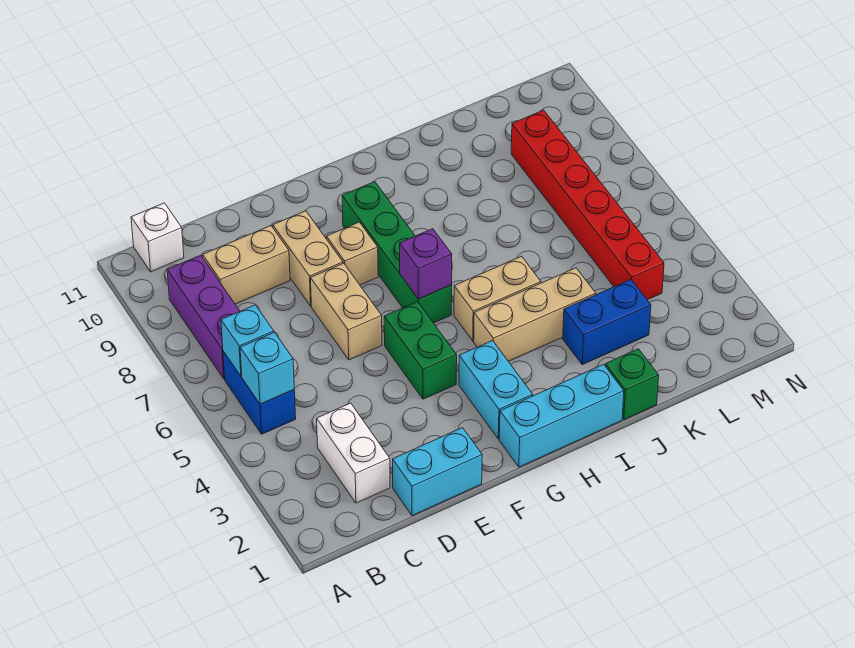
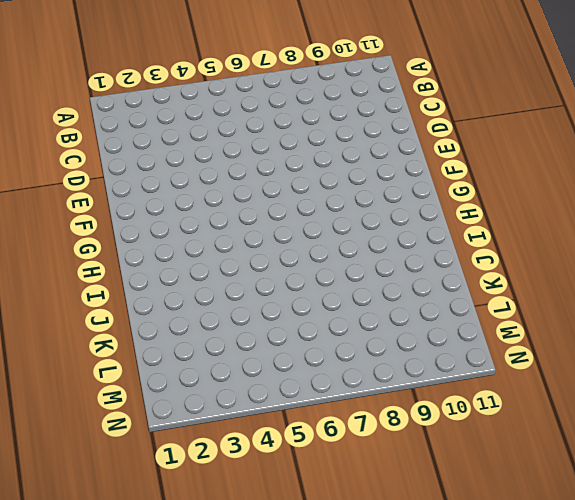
none -> blue 1x2 brick [223,351,296,434]
none -> purple 1x3 brick [167,255,240,379]
none -> white 1x1 brick [131,203,184,272]

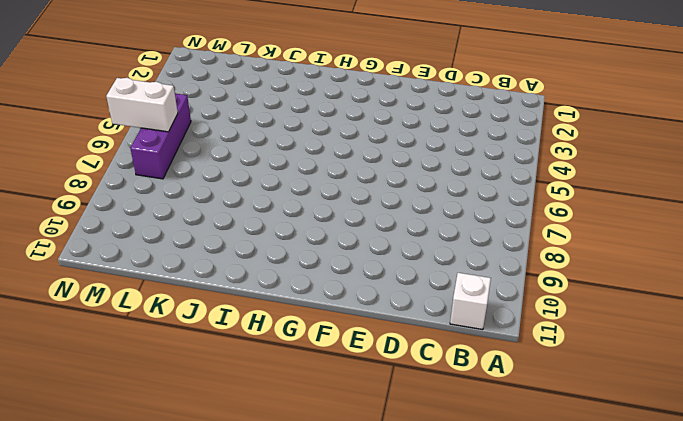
purple 1x3 brick [130,93,191,179] -> purple 1x3 brick moved to [167,255,240,379]
white 1x2 brick [106,78,178,132] -> white 1x2 brick turned to [317,403,390,503]
none -> blue 1x2 brick [223,351,296,434]
none -> tan 1x2 brick [203,226,290,304]
none -> cyan 1x2 brick [393,428,482,516]

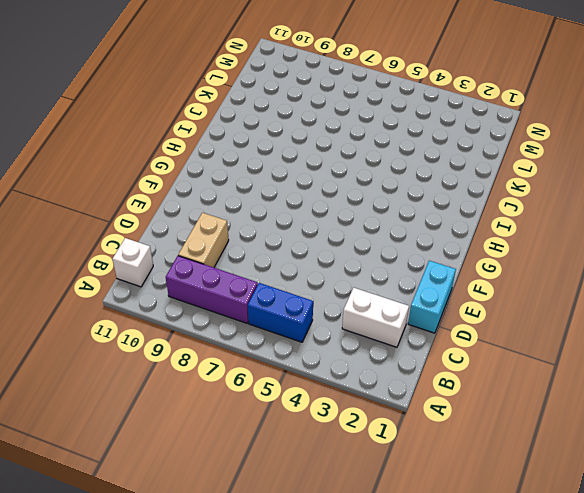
none -> tan 1x2 brick [311,263,382,360]
none -> tan 1x2 brick [273,211,343,306]
none -> green 1x2 brick [384,302,457,399]

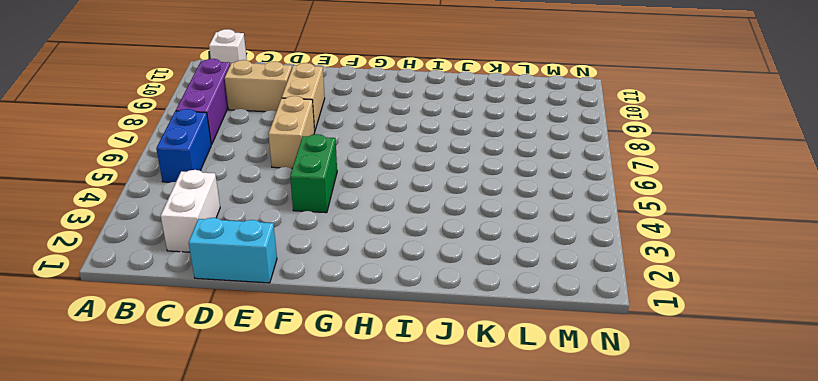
none -> tan 1x1 brick [326,222,378,285]
none -> cyan 1x3 brick [499,364,624,467]
none -> cyan 1x2 brick [459,341,533,439]

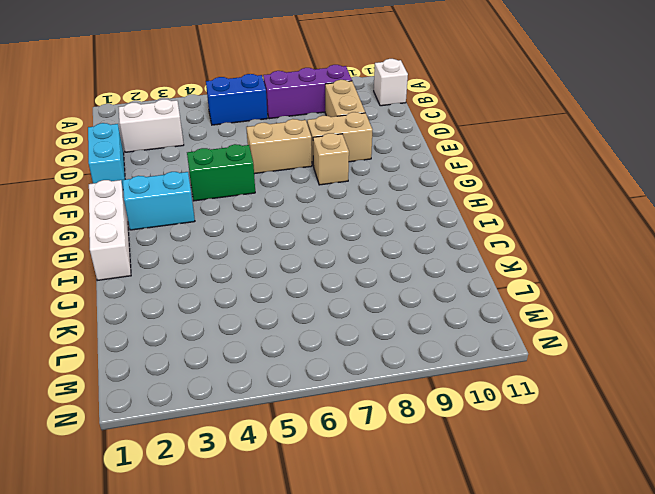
white 1x3 brick [89,180,131,281] -> cyan 1x3 brick [499,364,624,467]
none -> green 1x4 brick [342,182,452,323]
none -> tan 1x3 brick [474,268,596,361]
none -> tan 1x2 brick [454,256,541,341]

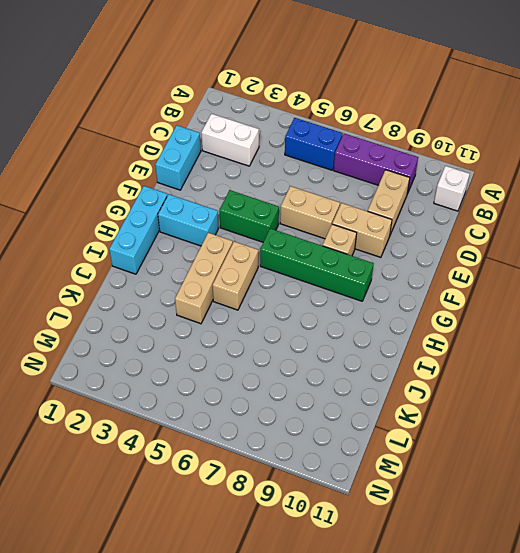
none -> green 1x1 brick [605,349,659,419]
none -> blue 1x2 brick [563,280,651,365]
none -> red 1x6 brick [511,110,664,300]

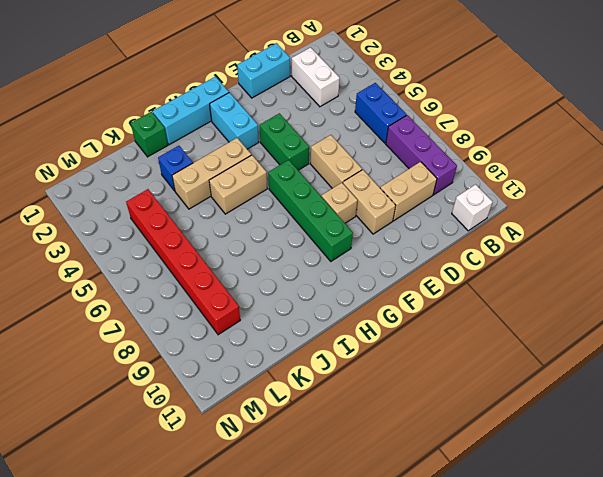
blue 1x1 brick [158,146,193,191] -> blue 1x2 brick [563,280,651,365]
none -> cyan 1x1 brick [240,333,294,404]
none -> cyan 1x1 brick [221,305,274,376]
none -> purple 1x1 brick [400,229,452,299]

